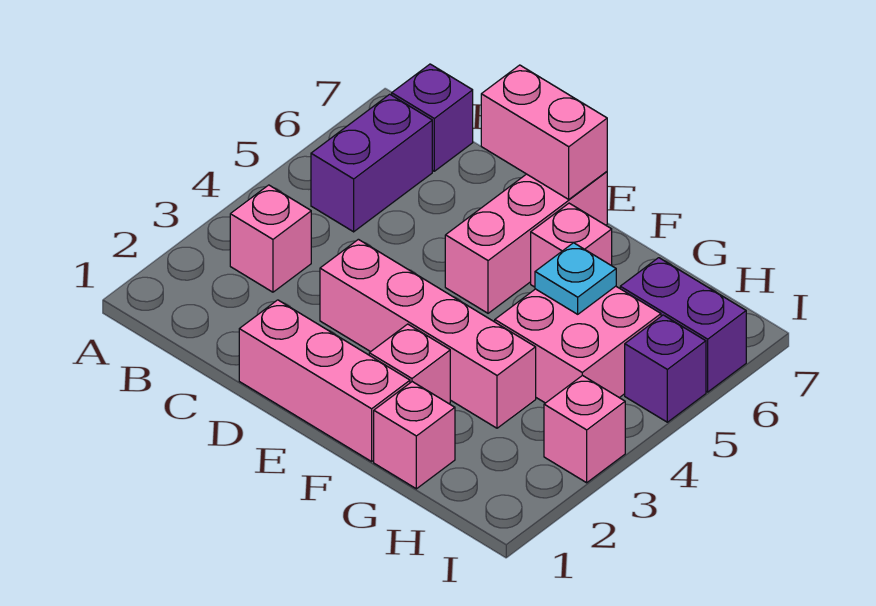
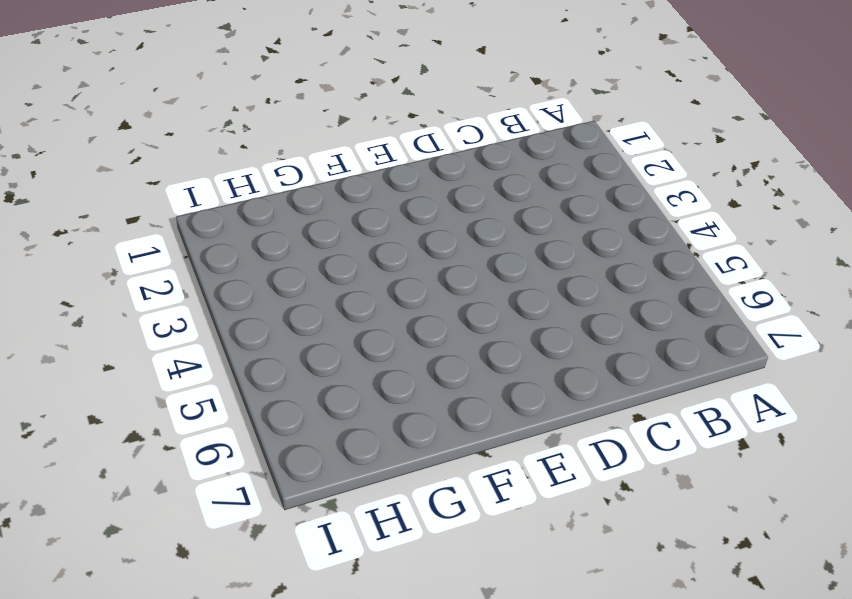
none -> pink 1x1 brick [230,185,311,292]
none -> purple 1x2 brick [311,94,432,232]
none -> purple 1x1 brick [392,64,473,171]

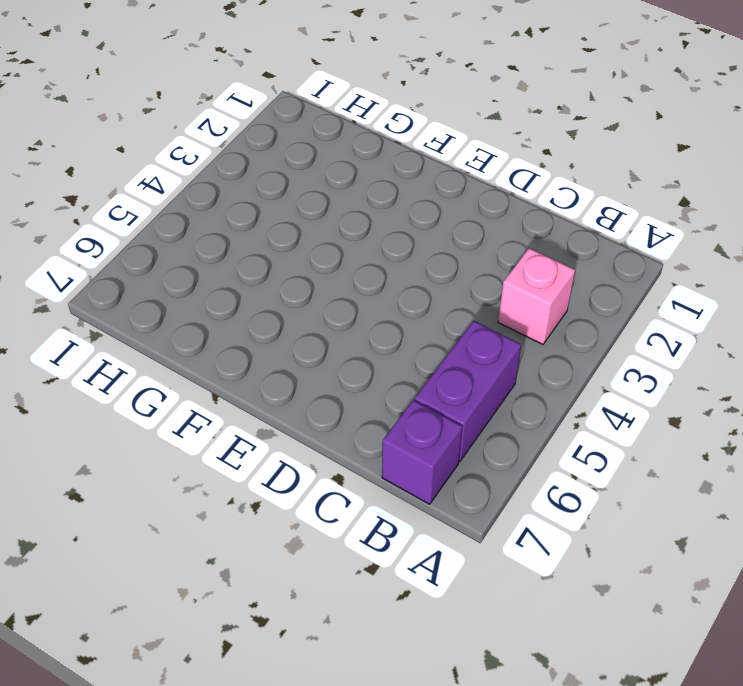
none -> pink 1x3 brick [239,300,410,462]
none -> pink 1x4 brick [320,239,536,428]
none -> pink 1x3 brick [445,172,607,313]

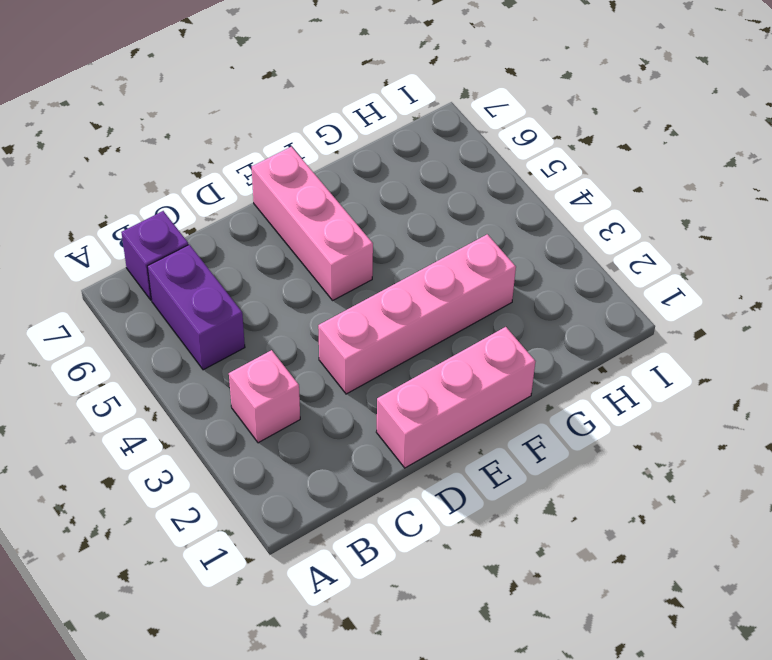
none -> pink 1x1 brick [369,324,450,403]
none -> pink 1x1 brick [531,203,612,287]
none -> pink 1x1 brick [374,382,455,489]

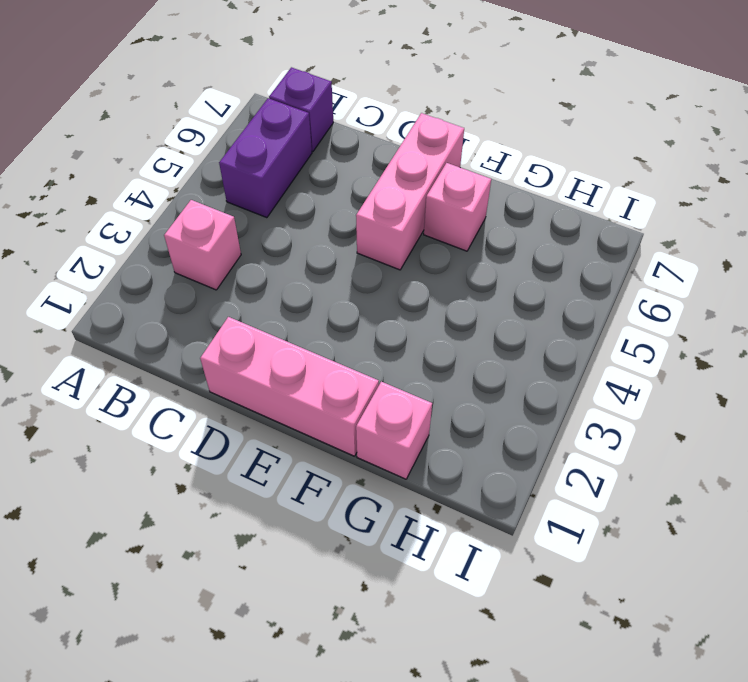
none -> pink 1x4 brick [320,239,536,428]
none -> pink 1x1 brick [369,324,450,403]
none -> pink 2x2 brick [495,286,661,403]

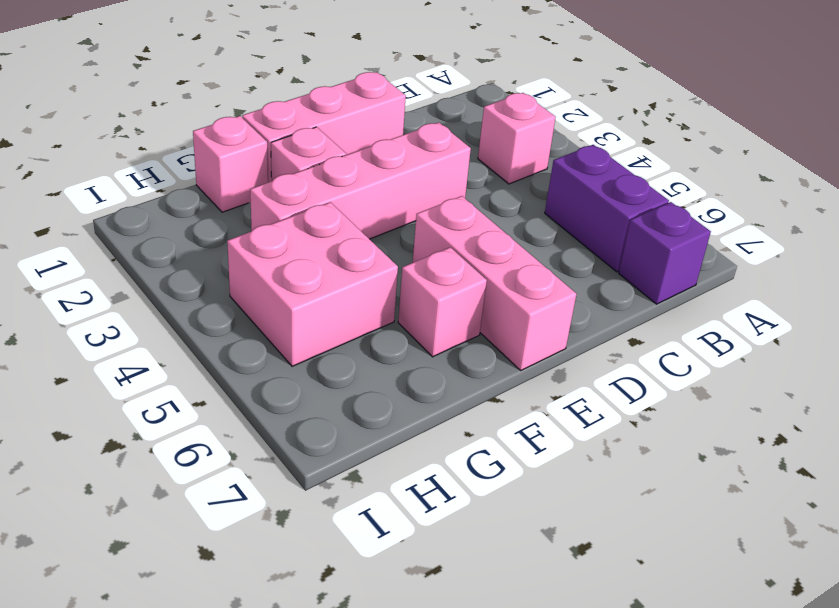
none -> purple 1x2 brick [620,258,746,392]
none -> pink 1x1 brick [544,375,625,483]
none -> purple 1x1 brick [625,315,706,422]

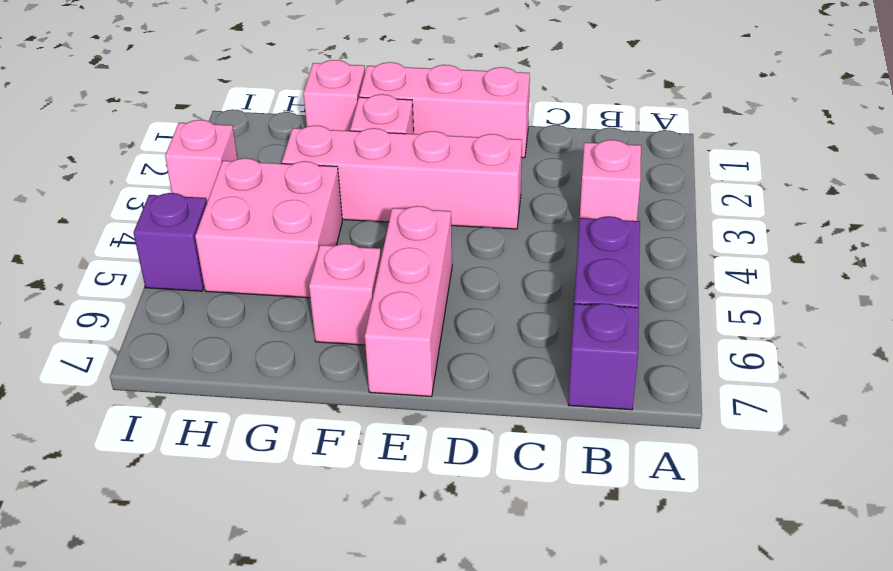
none -> purple 1x2 brick [620,258,746,392]
none -> pink 1x2 brick [481,65,607,199]
none -> cyan 1x1 plate [535,243,616,314]

